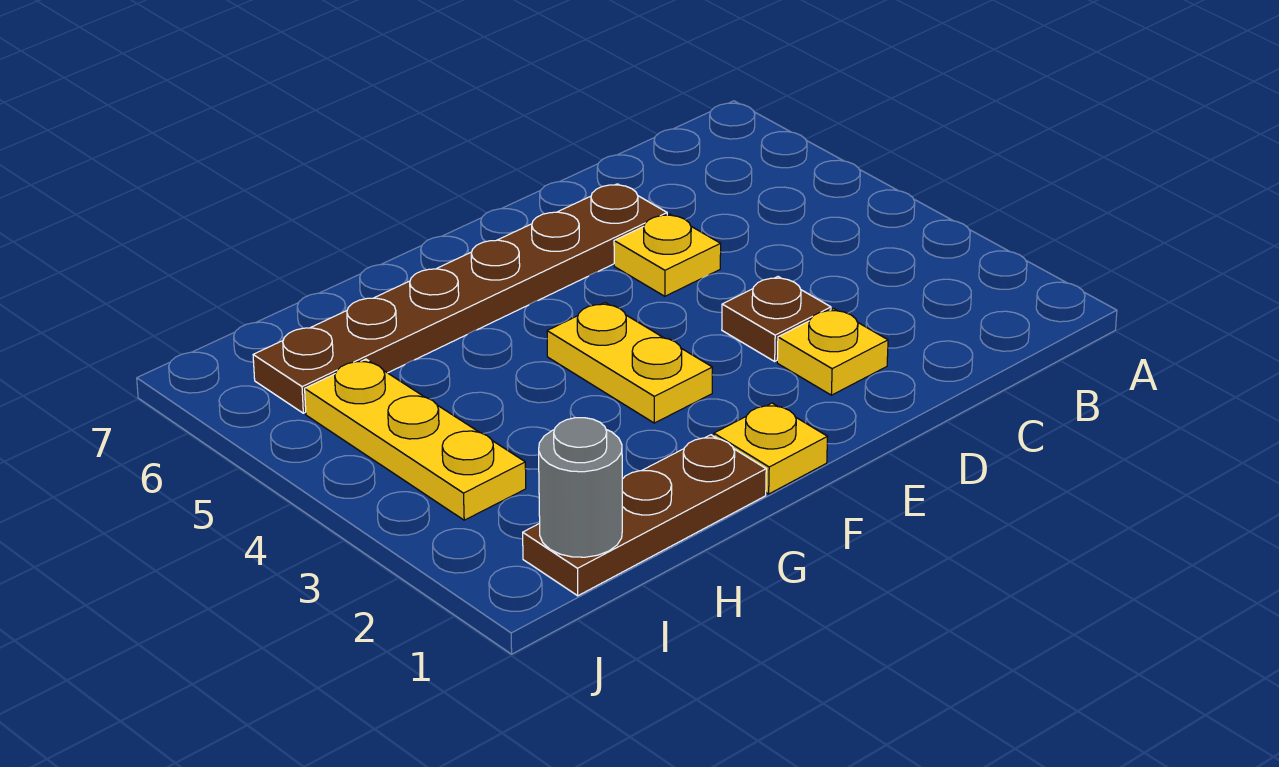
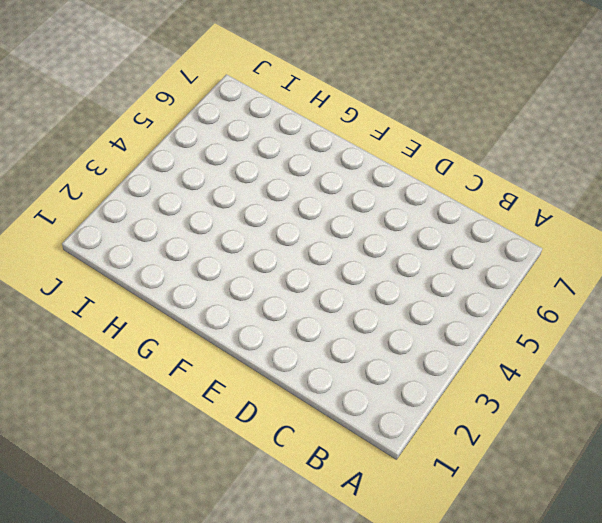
none -> yellow 1x1 plate [777,309,888,395]
none -> brown 1x1 plate [722,277,831,361]

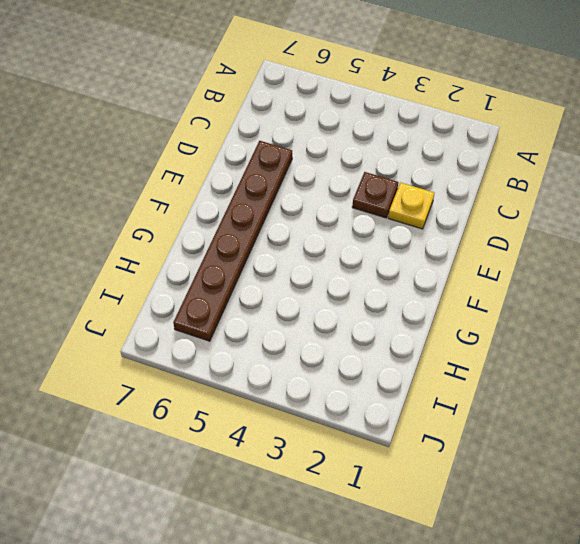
none -> yellow 1x1 plate [614,214,721,296]
none -> yellow 1x1 plate [714,403,828,494]

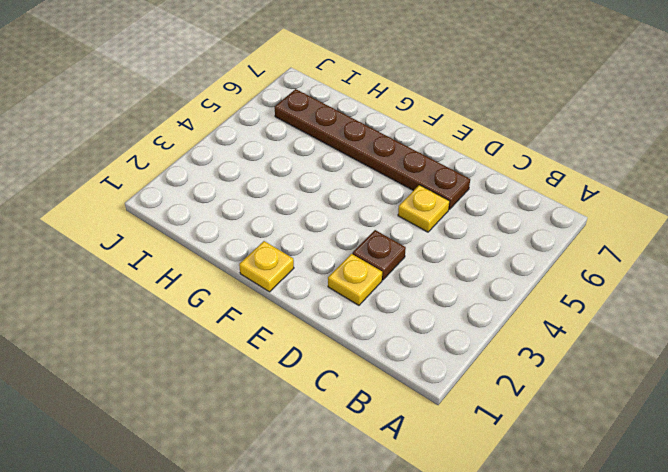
none -> yellow 1x2 plate [547,303,712,423]
none -> brown 1x3 plate [523,435,766,596]

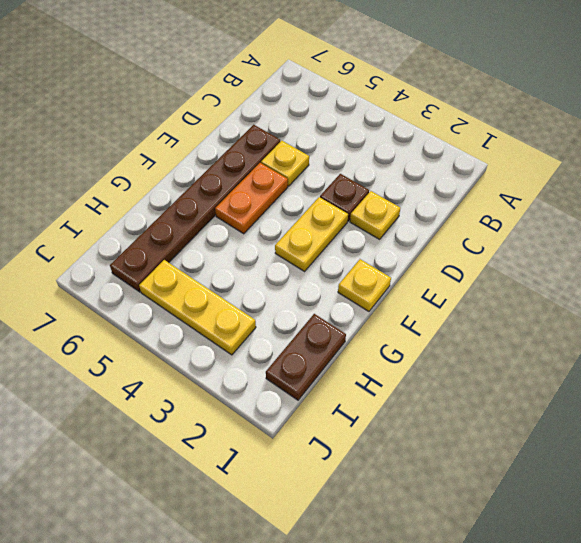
yellow 1x2 plate [275,197,348,271] -> yellow 1x2 plate turned to [547,303,712,423]
orange 1x2 plate [215,163,288,234] -> none
brown 1x2 plate [266,314,346,400] -> brown 1x3 plate [523,435,766,596]
none -> grey 1x1 round brick [539,418,622,557]

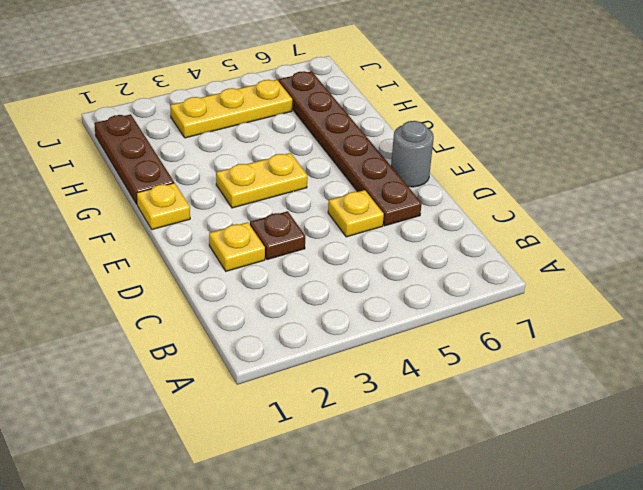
grey 1x1 round brick [391,121,434,187] -> grey 1x1 round brick moved to [539,418,622,557]

